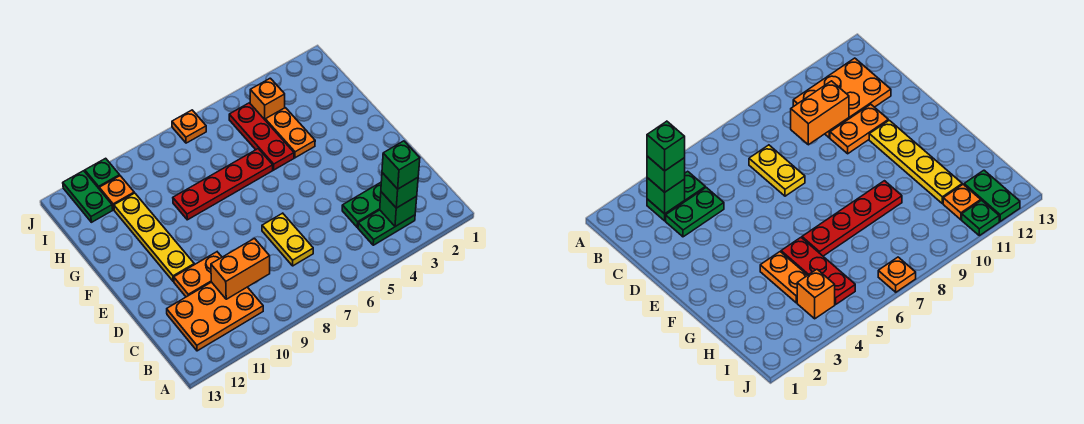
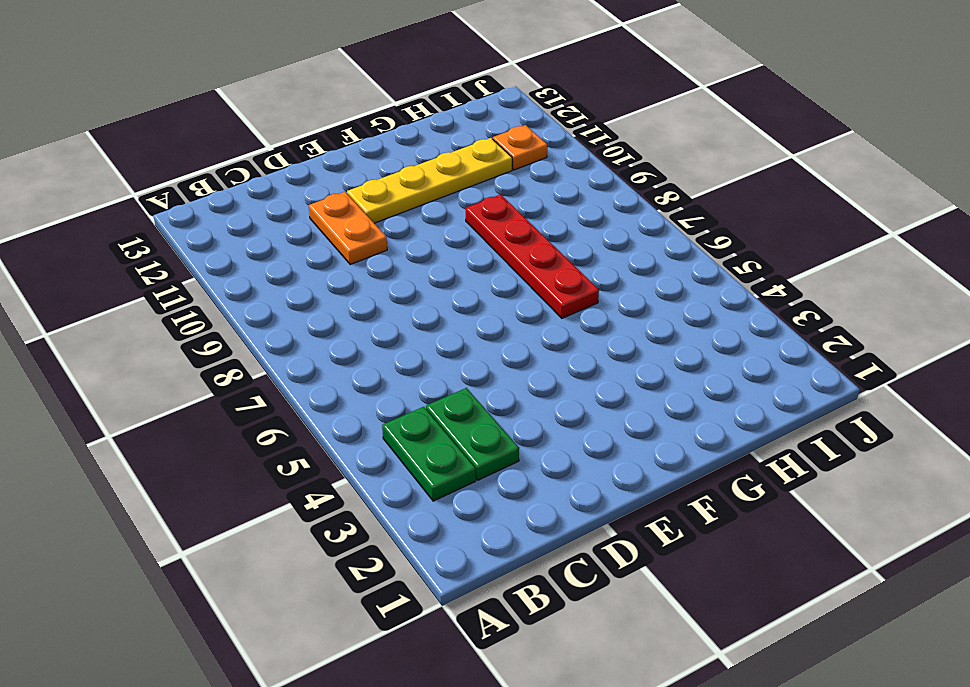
none -> orange 2x3 plate [167,282,263,351]
none -> yellow 1x2 plate [262,213,313,266]
none -> orange 1x2 plate [265,108,315,158]

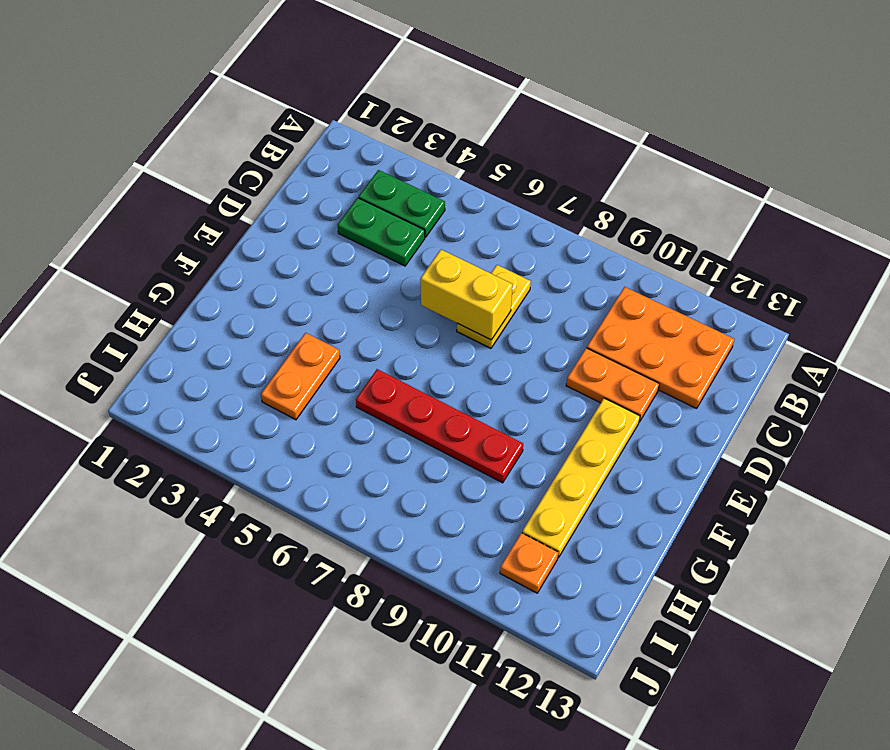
yellow 1x2 brick [420,250,512,340] -> none
none -> red 1x3 plate [229,103,294,170]
none -> orange 1x1 brick [250,78,285,119]
none -> green 1x2 plate [63,171,113,222]

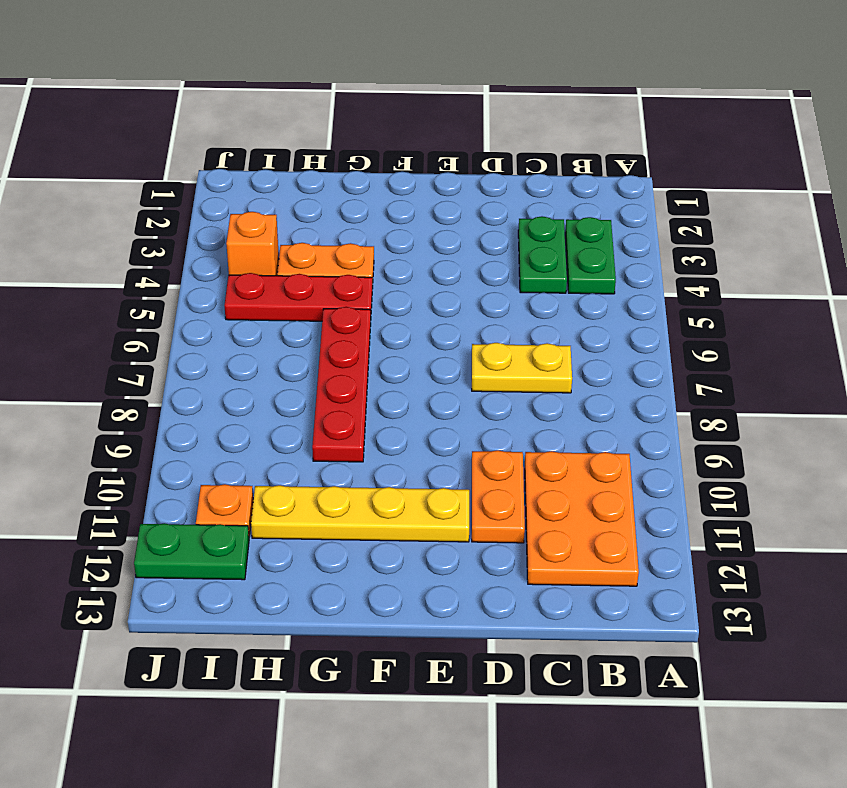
none -> orange 1x1 plate [172,110,206,143]
none -> green 1x1 plate [85,158,120,188]
none -> green 1x1 brick [380,192,417,226]

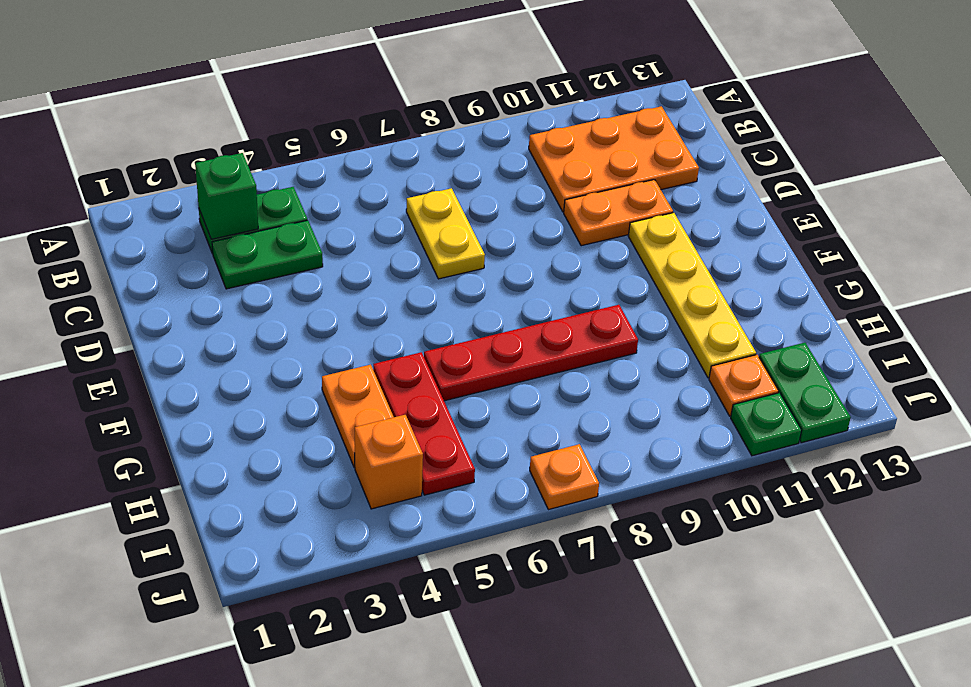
none -> orange 1x2 brick [211,238,270,299]
none -> green 1x1 brick [381,173,418,208]
none -> green 1x1 brick [382,141,420,189]

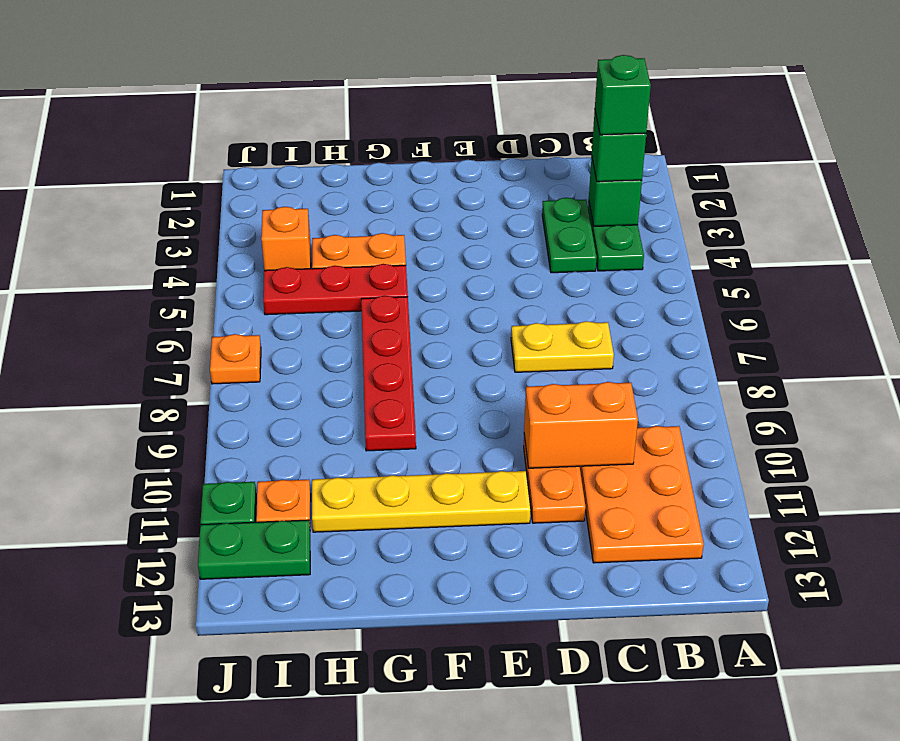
orange 1x2 brick [524,382,638,468] -> orange 1x2 brick turned to [211,238,270,299]

